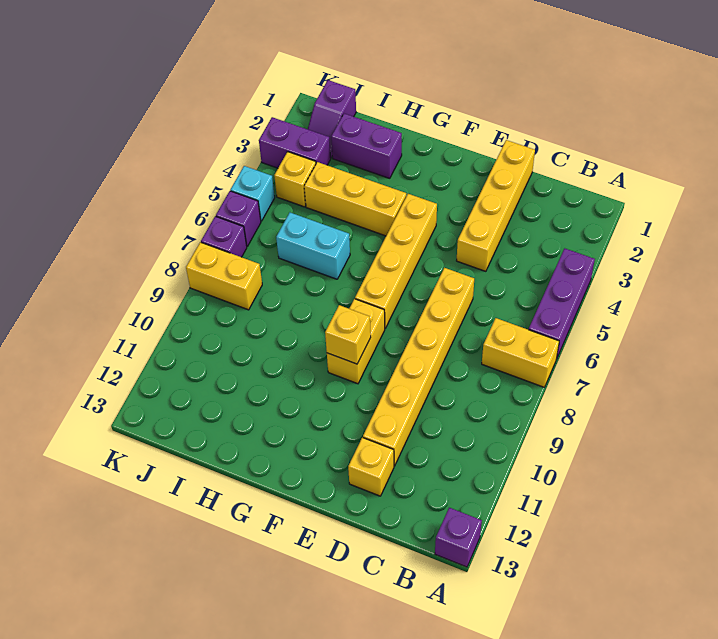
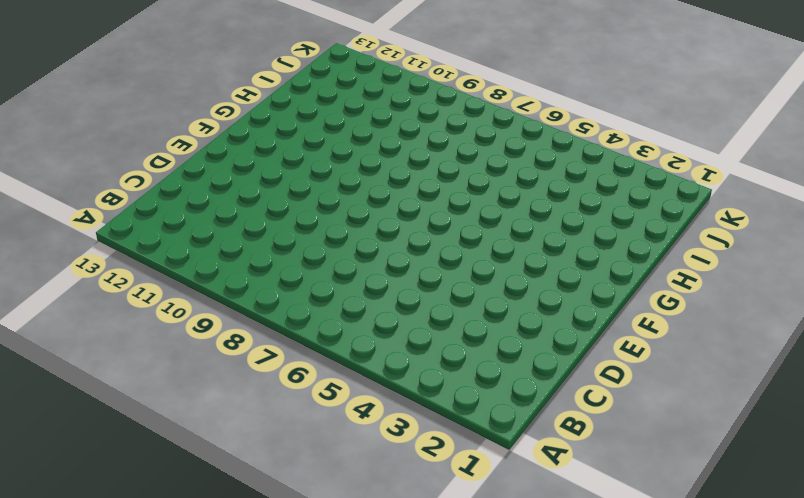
none -> purple 1x3 brick [529,248,595,359]
none -> yellow 1x2 brick [482,318,559,387]
none -> purple 1x1 brick [435,508,482,567]

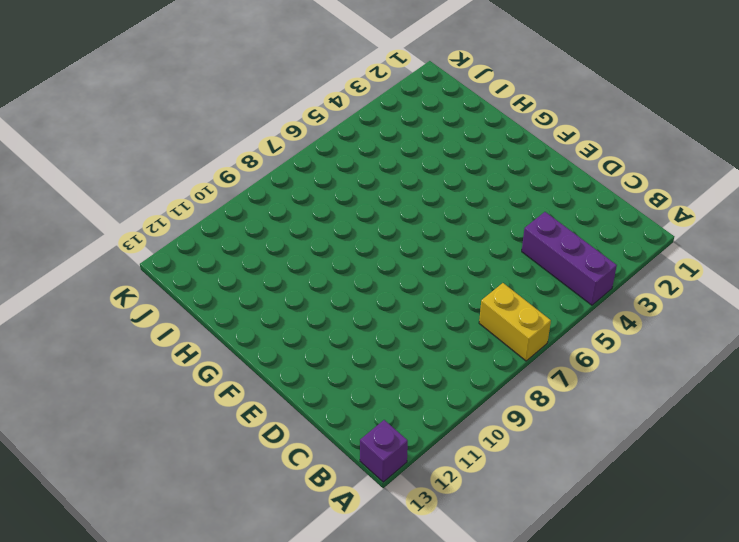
purple 1x3 brick [522,212,617,305] -> purple 1x3 brick turned to [529,248,595,359]
none -> yellow 1x4 brick [457,140,535,271]
none -> yellow 1x6 brick [363,268,474,466]
none -> yellow 1x1 brick [348,437,394,496]

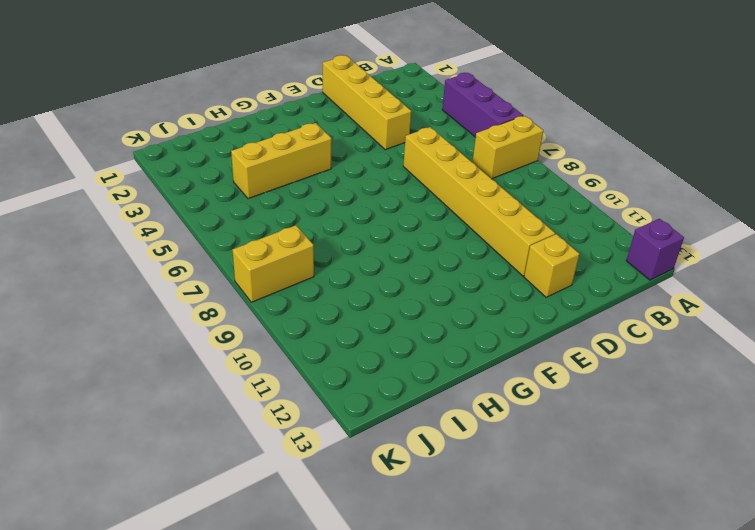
none -> yellow 1x4 brick [355,194,437,328]
none -> yellow 1x2 brick [327,299,385,384]
none -> purple 1x2 brick [331,114,402,178]

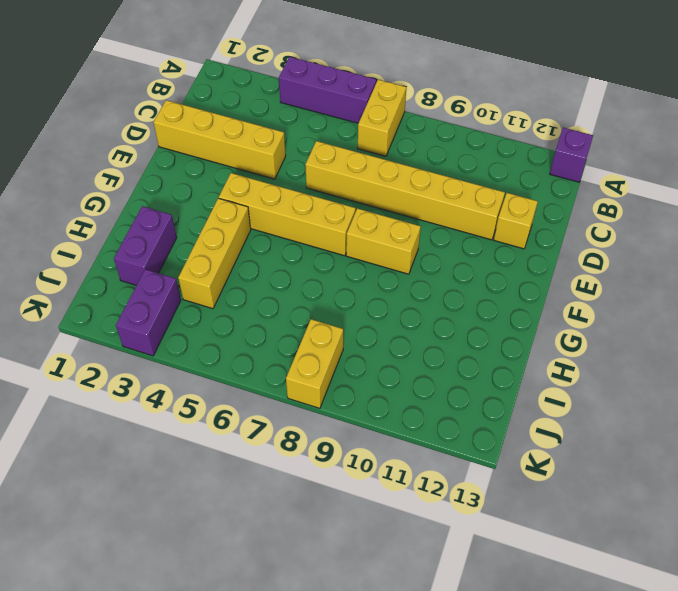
none -> cyan 1x2 brick [276,213,350,279]
none -> purple 1x2 slope [308,80,356,158]
none -> yellow 1x1 brick [274,152,316,207]

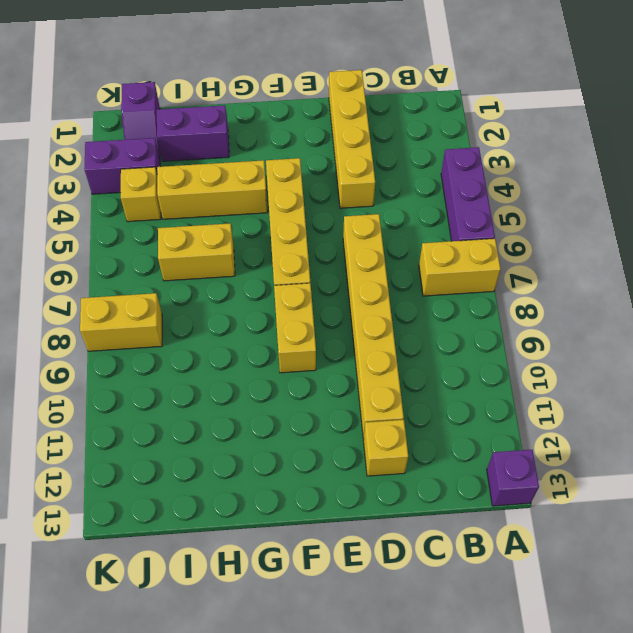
yellow 1x2 brick [158,223,235,281] -> cyan 1x2 brick [276,213,350,279]
none -> cyan 1x1 brick [230,166,275,221]
none -> purple 1x1 brick [216,191,261,246]
none -> purple 1x1 brick [201,216,247,257]

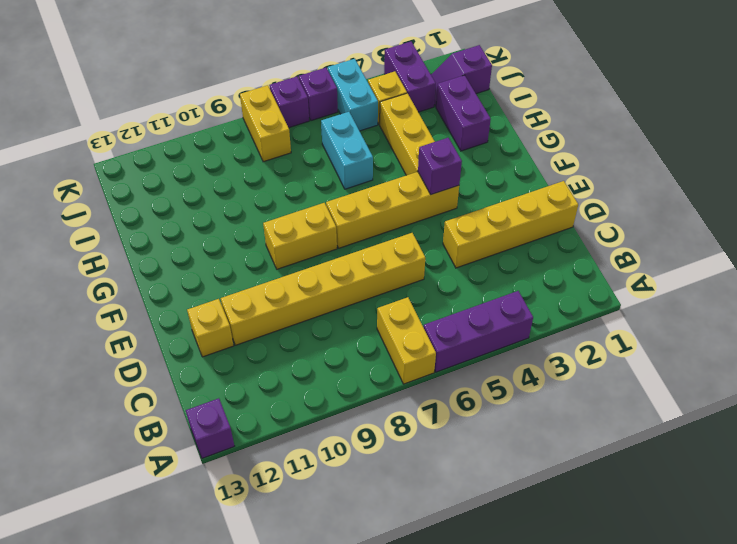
purple 1x1 brick [418,138,462,195] -> none
cyan 1x2 brick [328,59,378,131] -> cyan 1x1 brick [230,166,275,221]
none -> yellow 1x1 brick [325,305,371,364]

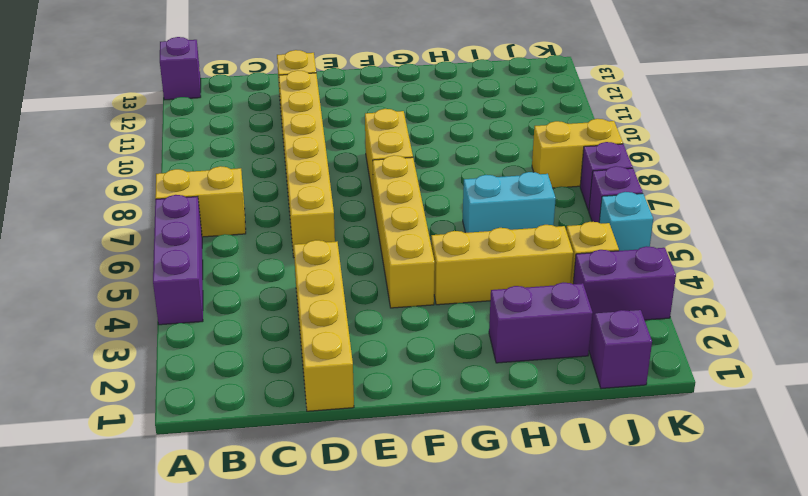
none -> yellow 1x1 brick [325,305,371,364]

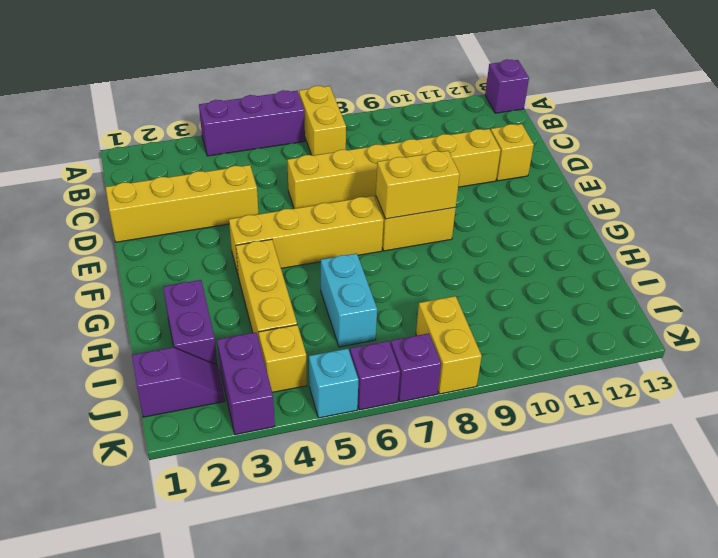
yellow 1x2 brick [376,151,460,219] -> yellow 1x1 brick [325,305,371,364]

